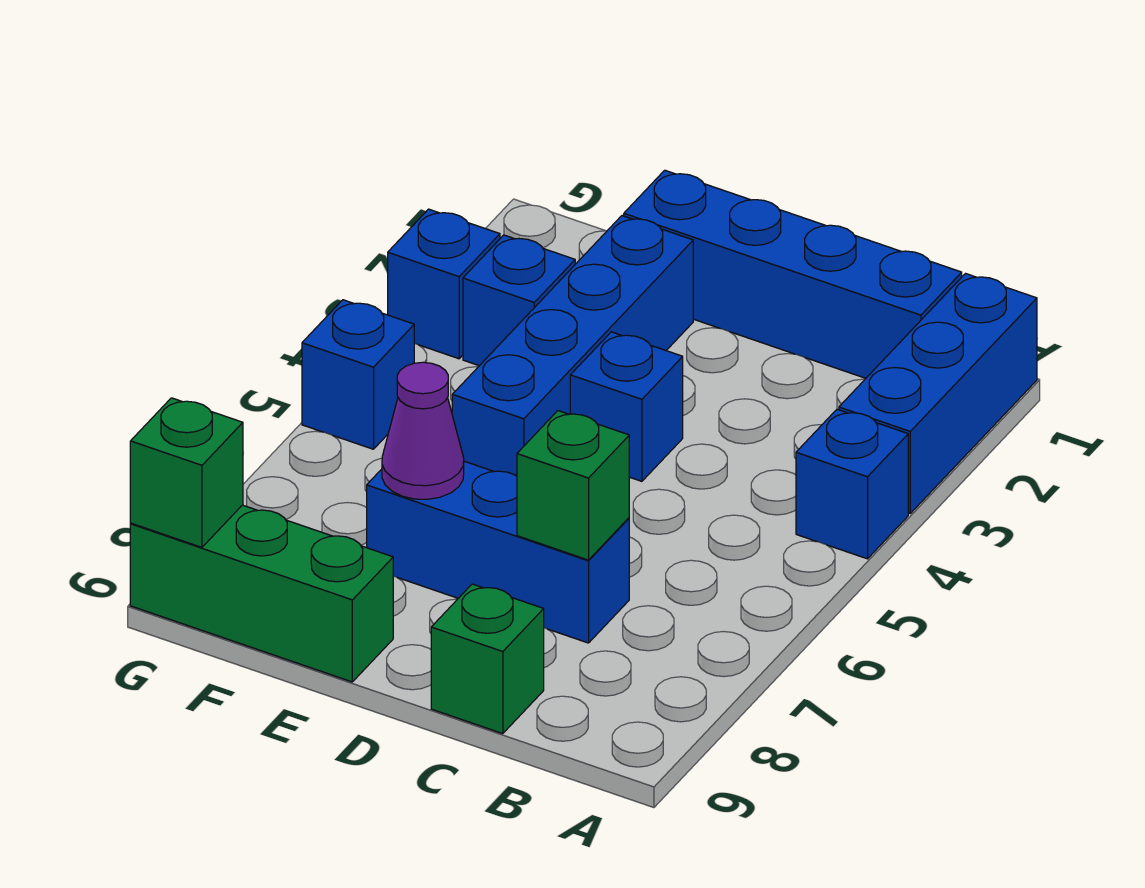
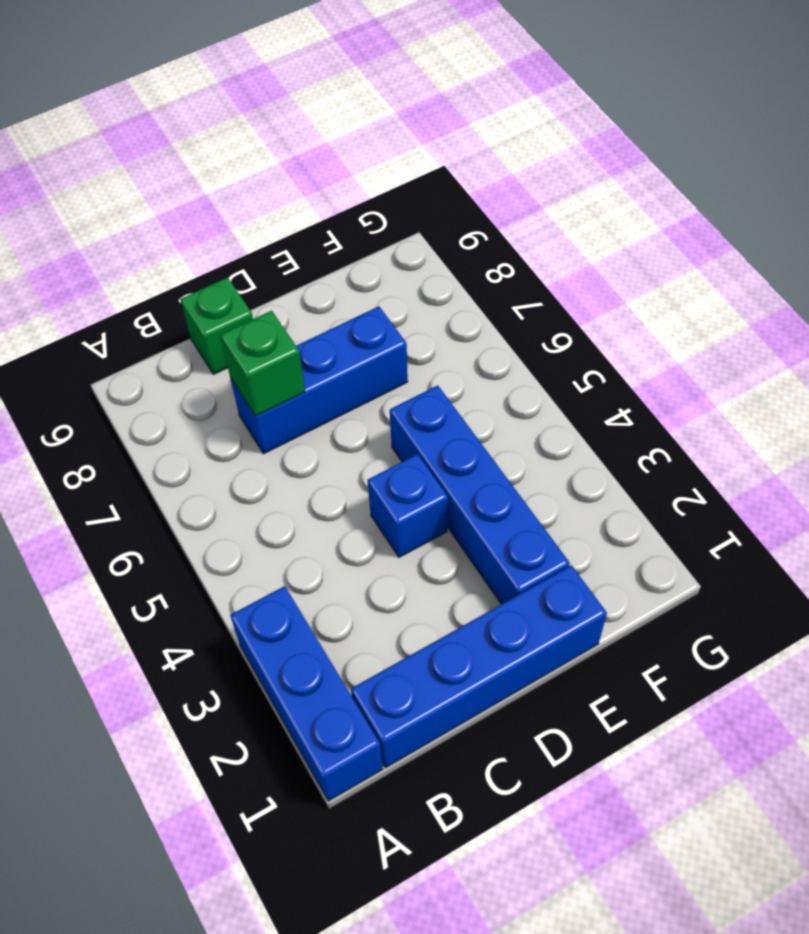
none -> blue 1x1 brick [796,409,908,559]
none -> green 1x3 brick [130,505,393,682]
none -> blue 1x1 brick [463,235,575,366]

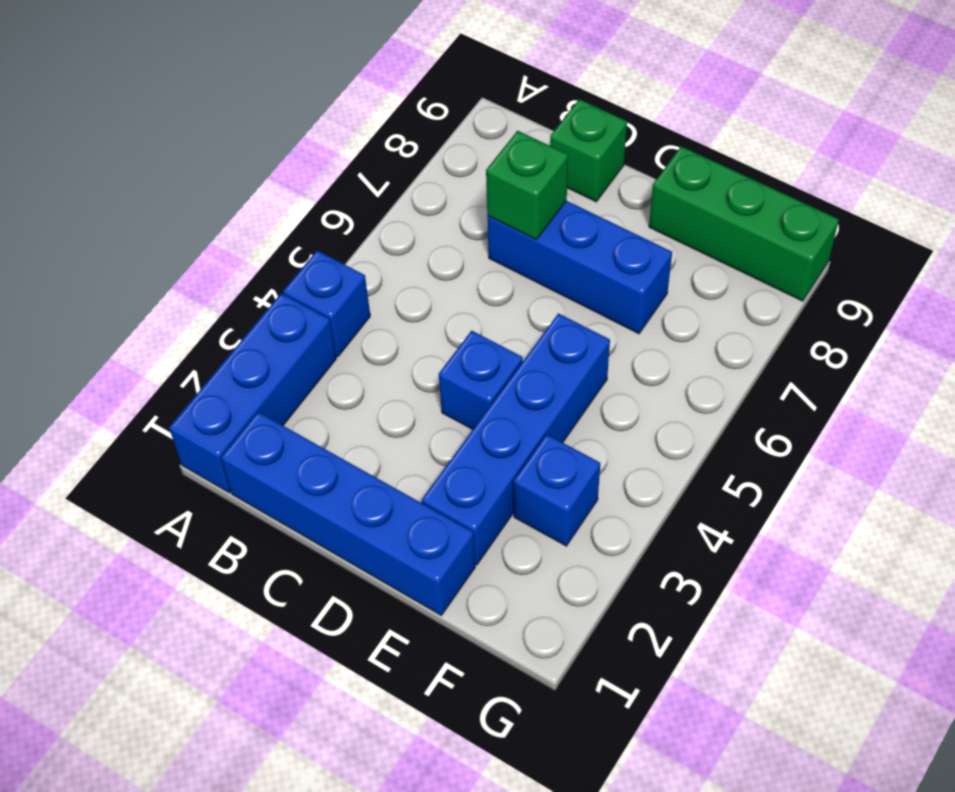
none -> blue 1x1 brick [388,209,500,359]
none -> blue 1x1 brick [302,300,414,449]
none -> purple 1x1 cone [382,362,464,499]

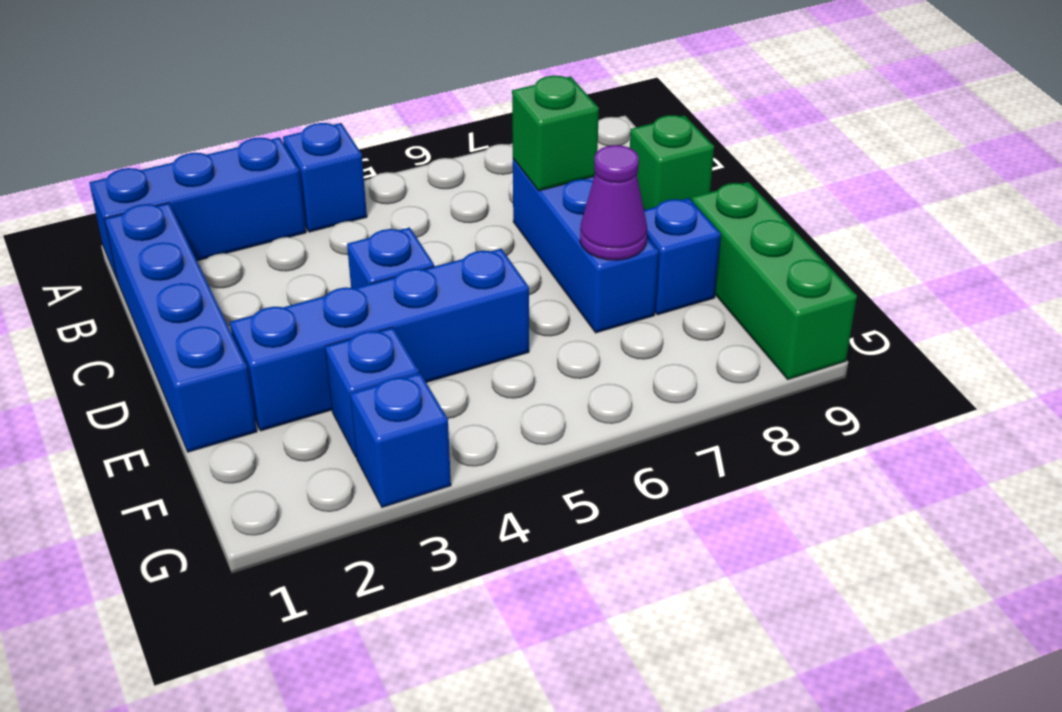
blue 1x1 brick [644,198,721,315] -> blue 1x1 brick moved to [302,300,414,449]
none -> green 1x1 brick [130,398,243,547]

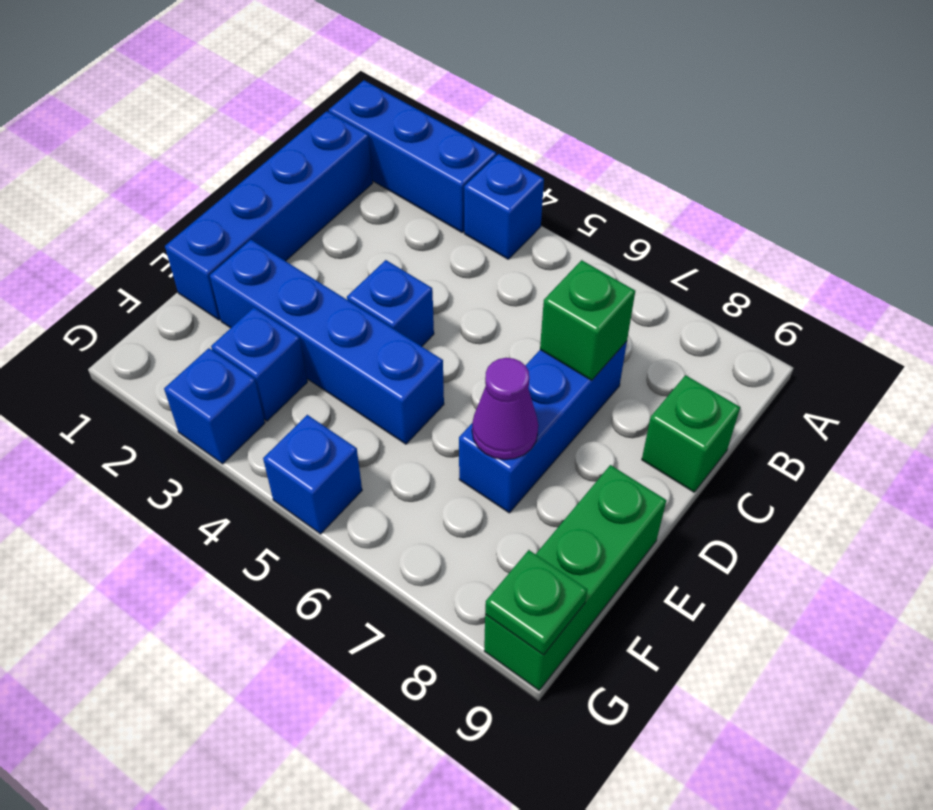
green 1x1 plate [485,550,587,655] -> green 1x1 brick [130,398,243,547]

